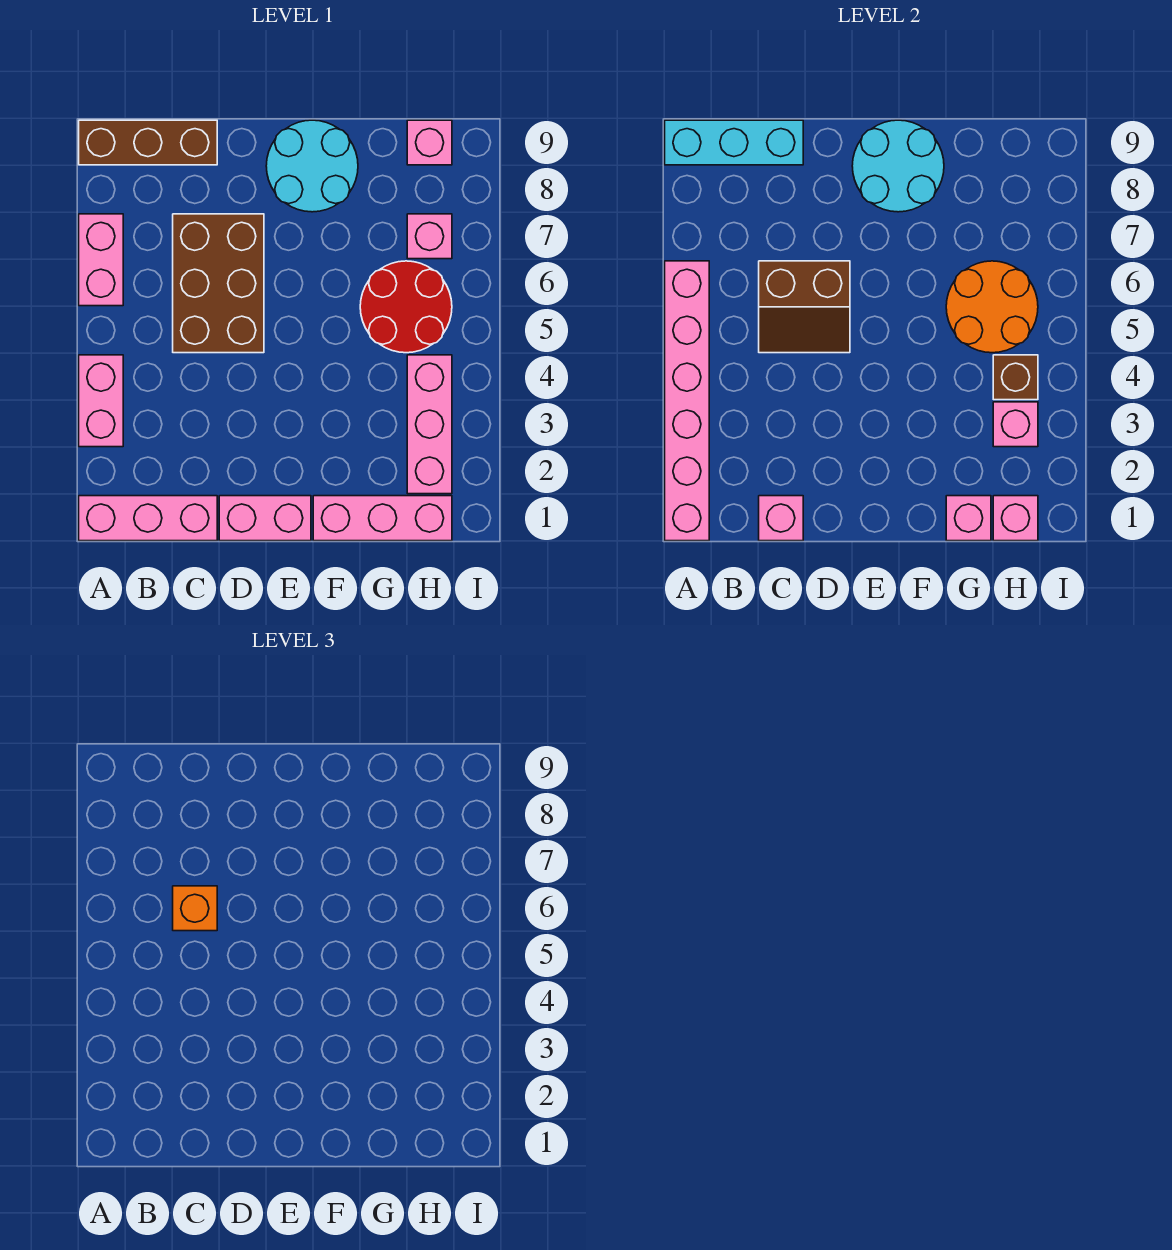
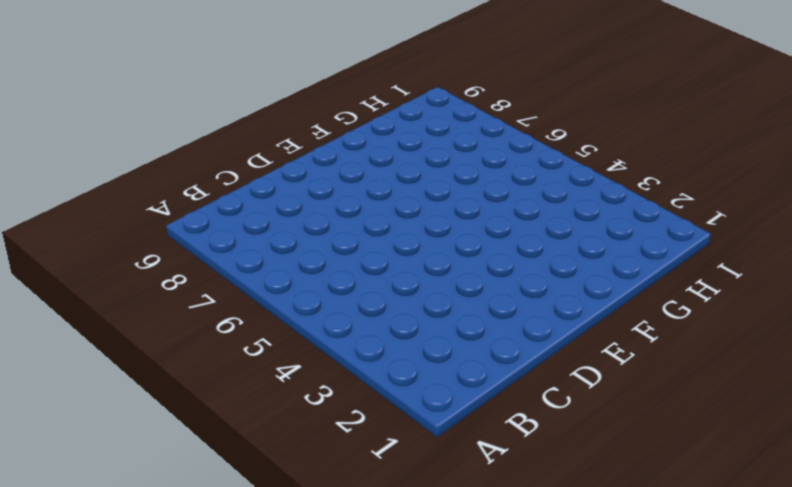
none -> pink 1x3 brick [79,496,217,541]
none -> pink 1x2 brick [79,355,123,447]
none -> pink 1x2 brick [79,214,123,306]

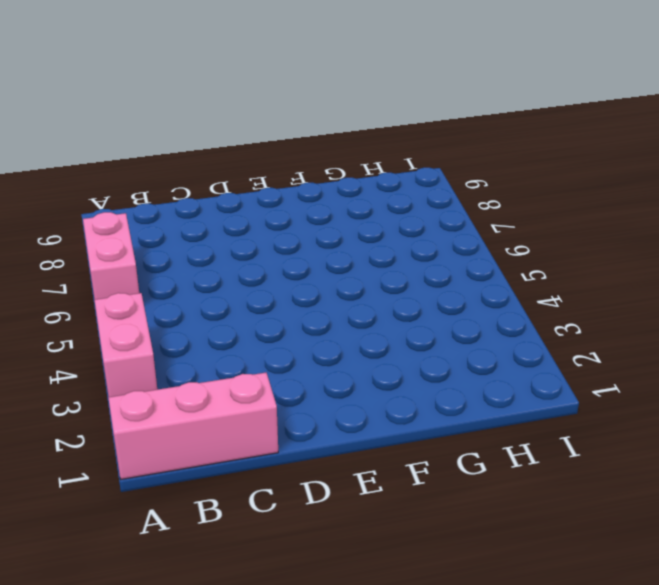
none -> brown 1x3 brick [79,120,217,165]
none -> brown 2x3 brick [173,214,264,353]
none -> pink 1x2 brick [219,496,311,541]

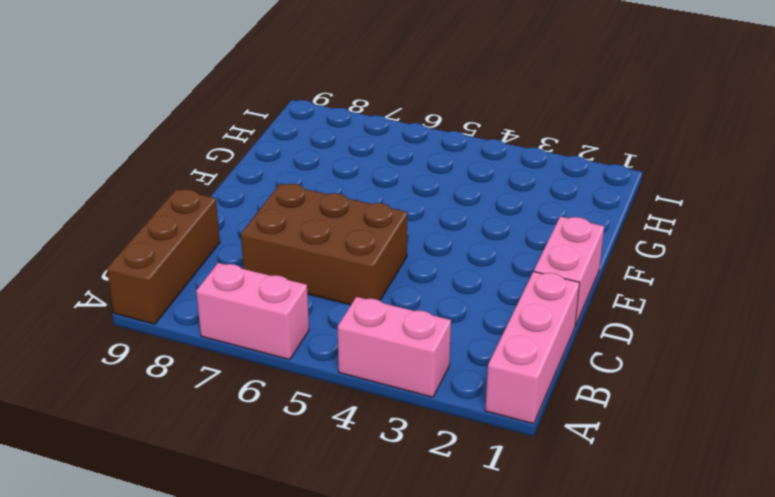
none -> cyan 2x2 round brick [266,120,358,212]
none -> pink 1x3 brick [313,496,452,541]
none -> red 2x2 round brick [360,261,452,353]

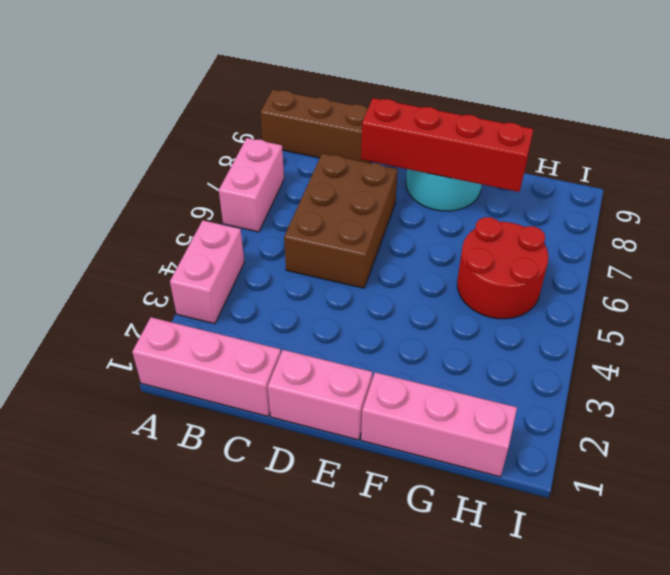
red 1x4 brick [361,98,534,192] -> cyan 2x2 round brick [852,120,944,212]
none -> pink 1x3 brick [407,355,452,494]
none -> pink 1x1 brick [407,214,452,259]
none -> pink 1x1 brick [407,120,452,165]

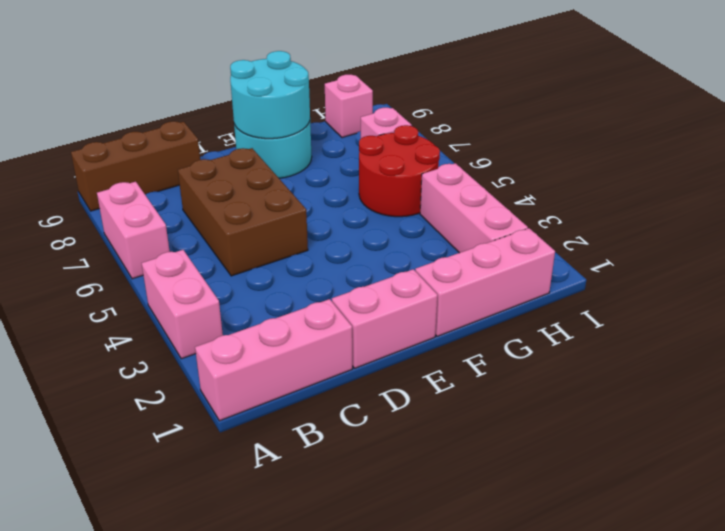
none -> pink 1x6 brick [665,261,709,541]
none -> cyan 1x3 brick [665,120,803,165]
none -> pink 1x1 brick [759,496,803,541]

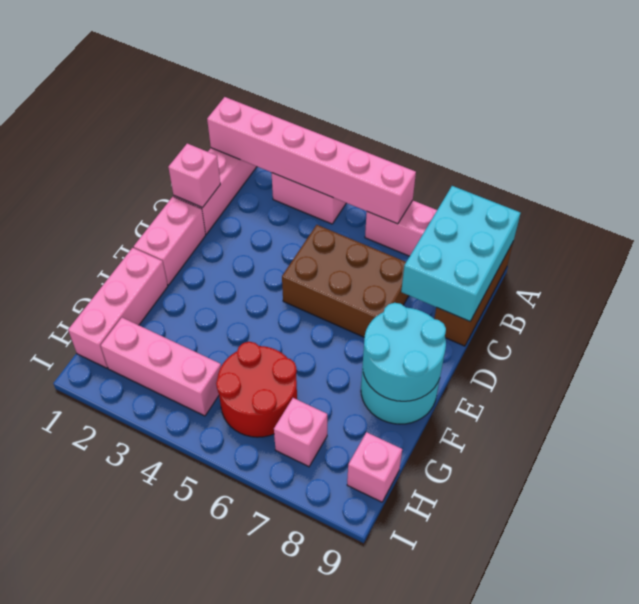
cyan 2x3 brick [401,186,520,321] -> cyan 1x3 brick [665,120,803,165]
none -> brown 2x2 slope [759,261,850,353]
none -> pink 1x1 brick [946,496,991,541]
none -> orange 2x2 round brick [946,261,1038,353]

